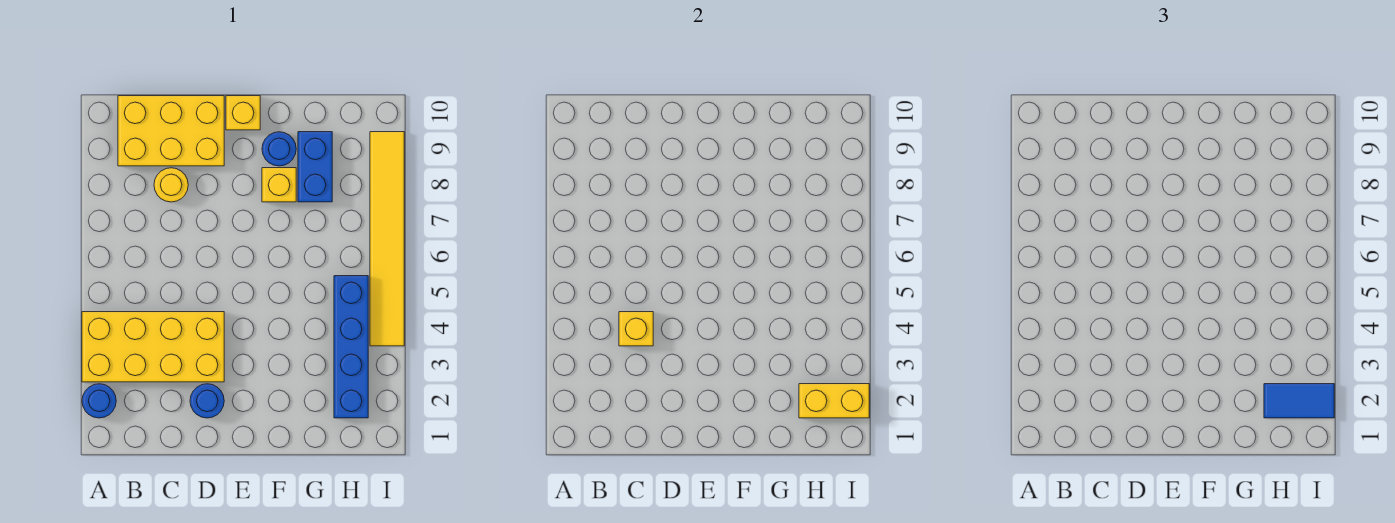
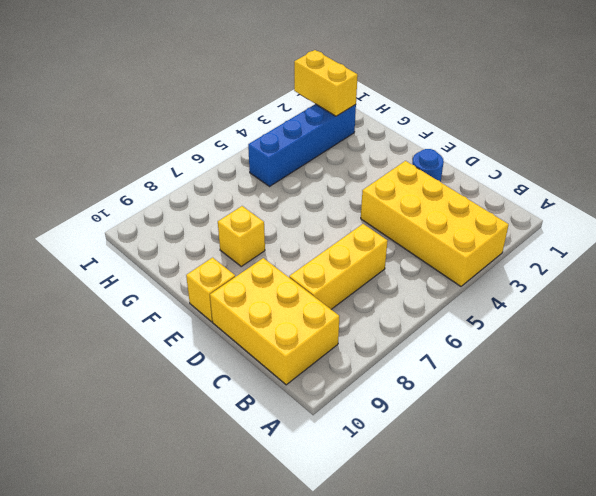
yellow 1x3 brick [289,224,388,309] -> yellow 1x1 round brick [154,168,188,202]
none -> blue 1x1 round brick [82,384,116,418]
none -> blue 1x1 round brick [262,132,296,166]
none -> blue 1x2 brick [298,132,332,202]

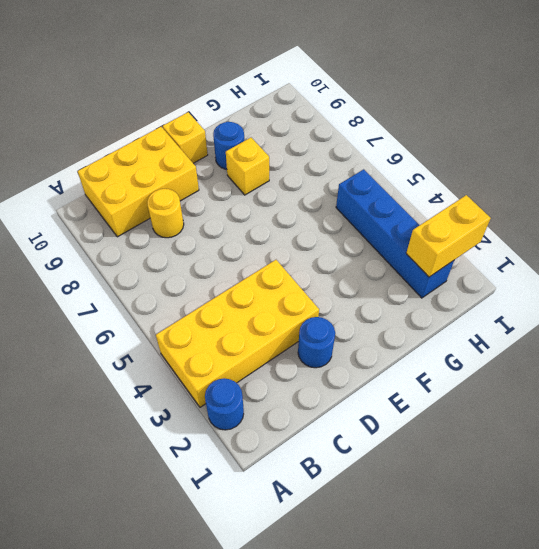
none -> blue 1x2 brick [298,132,332,202]
none -> yellow 1x6 tile [370,132,404,346]
none -> yellow 1x1 brick [619,312,653,346]

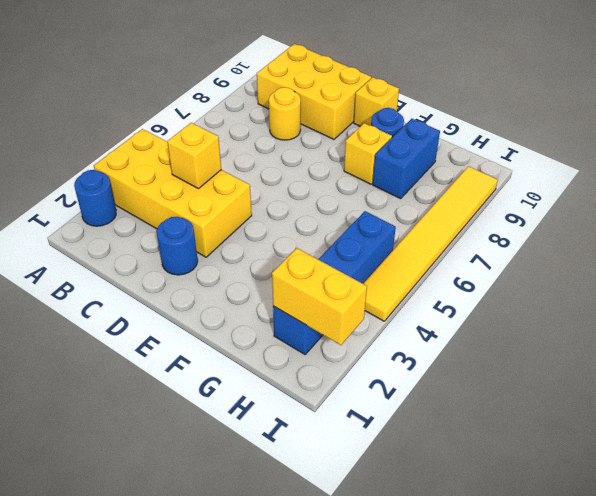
none -> blue 1x2 tile [1264,384,1334,418]

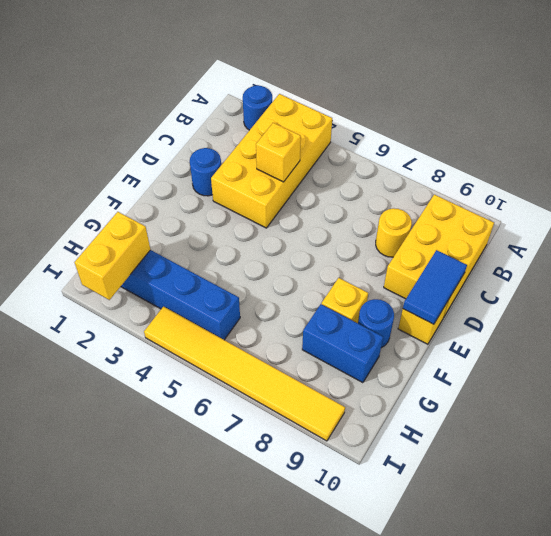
blue 1x2 tile [403,250,467,324] -> blue 1x2 tile moved to [1264,384,1334,418]

